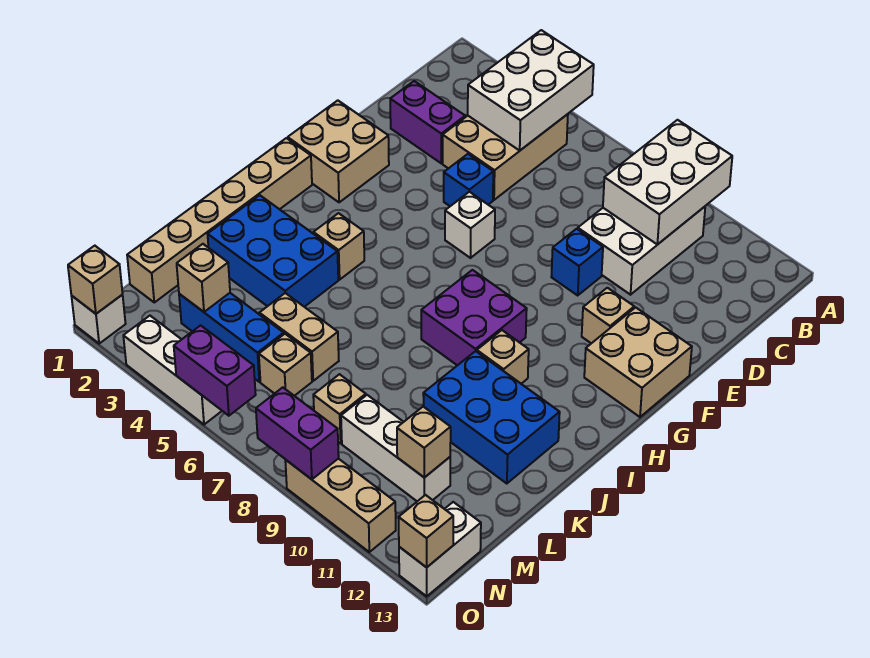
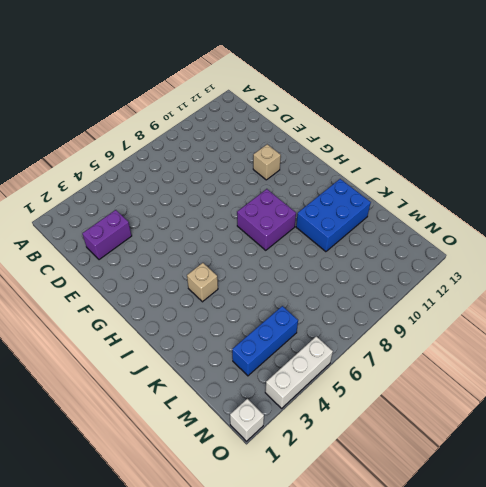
none -> tan 2x3 brick [443,114,568,200]
none -> white 2x3 brick [578,207,705,295]
none -> blue 1x1 brick [444,154,493,206]
none -> blue 1x1 brick [551,229,603,295]

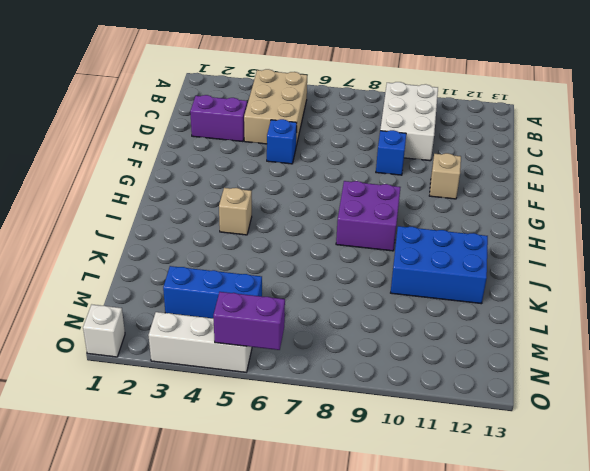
none -> tan 2x2 brick [288,100,389,202]
none -> white 1x1 brick [445,192,495,258]
none -> tan 2x2 brick [584,307,692,417]
none -> tan 1x6 brick [127,138,312,302]

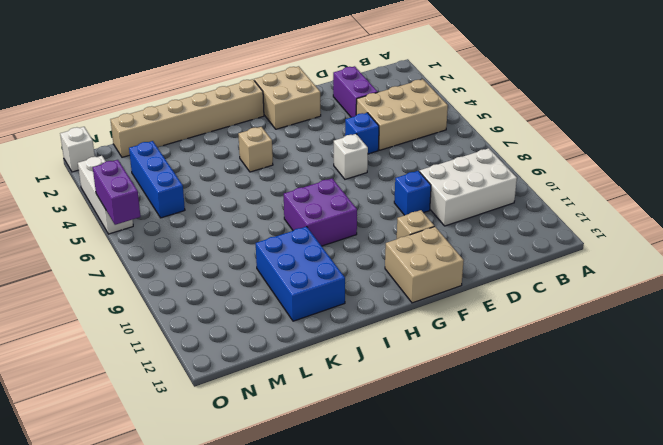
none -> tan 1x1 brick [477,330,529,384]
none -> blue 2x3 brick [208,195,338,307]
none -> tan 1x2 brick [259,293,339,381]
none -> tan 1x1 brick [259,334,312,396]

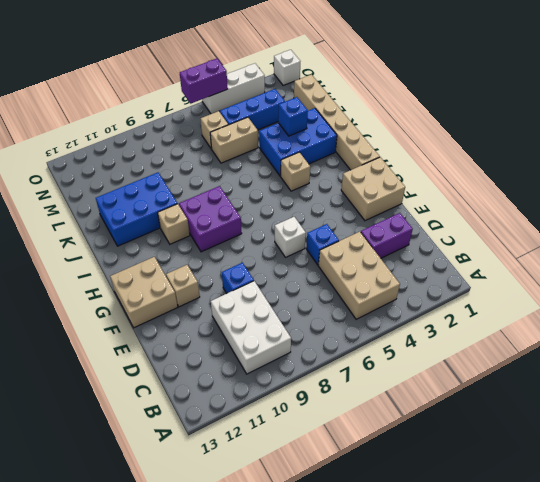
blue 1x1 brick [278,97,308,136] -> none
none -> tan 1x1 brick [313,374,366,443]
none -> white 1x3 brick [341,395,450,501]
none -> white 1x2 brick [399,502,481,596]
none -> tan 1x3 brick [285,459,396,552]

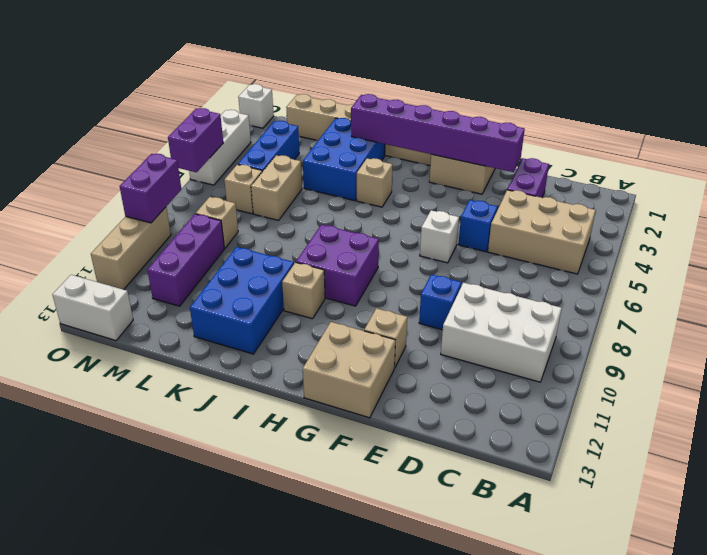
purple 1x6 brick [351,94,525,172] -> none
purple 1x3 brick [147,214,224,306] -> white 1x3 brick [341,395,450,501]
none -> white 2x3 brick [468,30,594,150]
none -> white 2x3 brick [603,120,732,245]
none -> tan 1x1 brick [177,244,230,312]
none -> tan 1x1 brick [397,407,451,478]

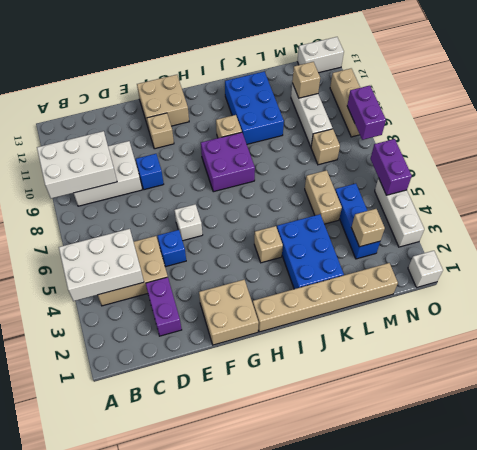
none -> tan 1x1 brick [259,334,312,396]
none -> tan 1x1 brick [68,246,123,314]
none -> tan 1x1 brick [399,495,453,567]

